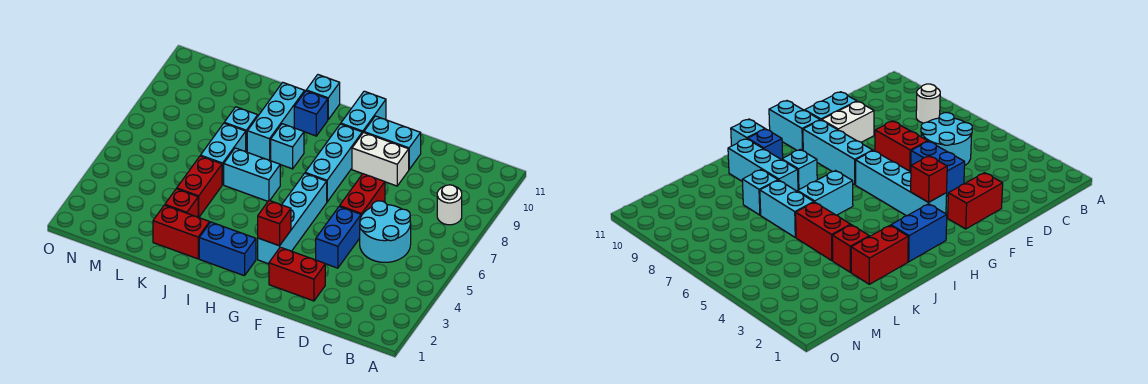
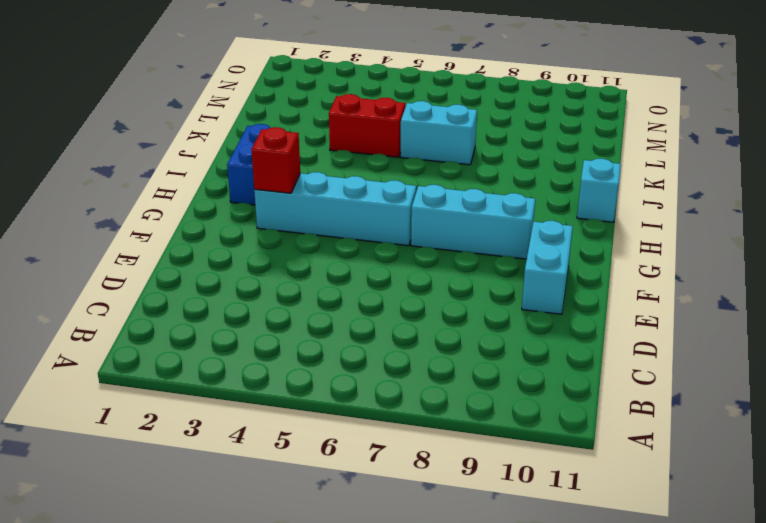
none -> white 1x1 round brick [437,185,462,225]
none -> cyan 2x2 round brick [360,201,411,262]
none -> red 1x2 brick [269,247,325,301]

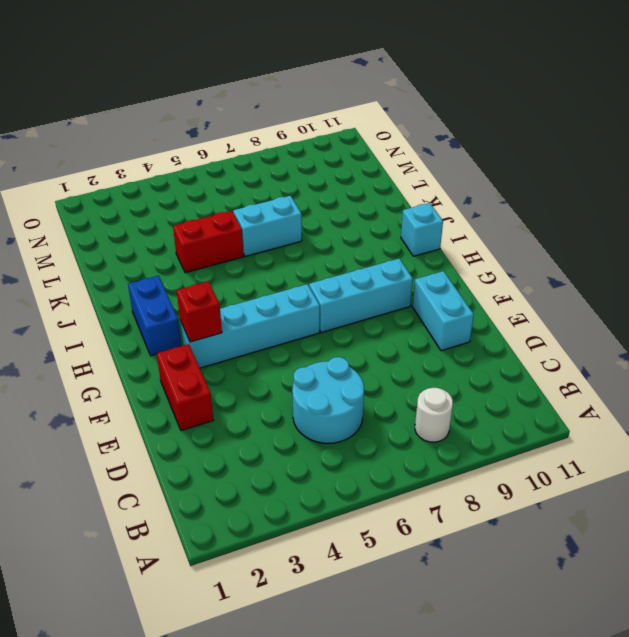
none -> blue 1x2 brick [316,206,361,268]
none -> red 1x2 brick [340,174,385,216]
none -> white 1x2 brick [352,133,409,186]

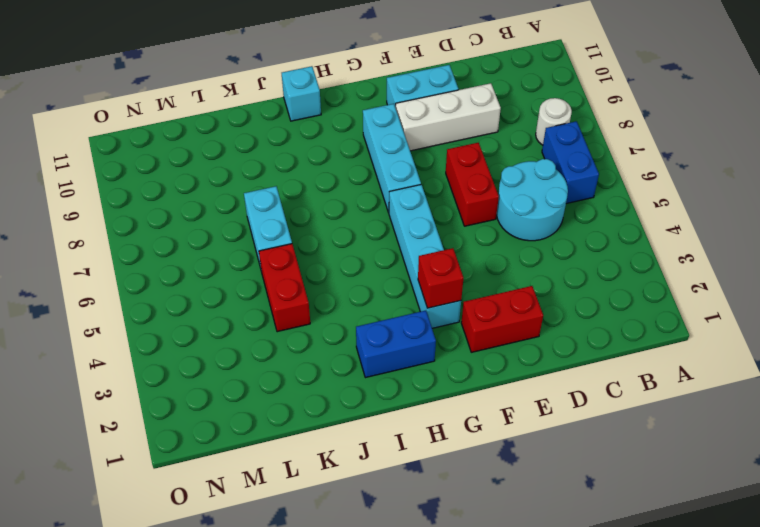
blue 1x2 brick [542,121,599,204] -> blue 1x2 brick moved to [316,206,361,268]
white 1x3 brick [396,83,501,151] -> white 1x2 brick [352,133,409,186]
none -> cyan 1x2 brick [341,91,386,133]
none -> cyan 1x2 brick [224,148,280,201]
none -> cyan 1x1 brick [271,124,304,169]

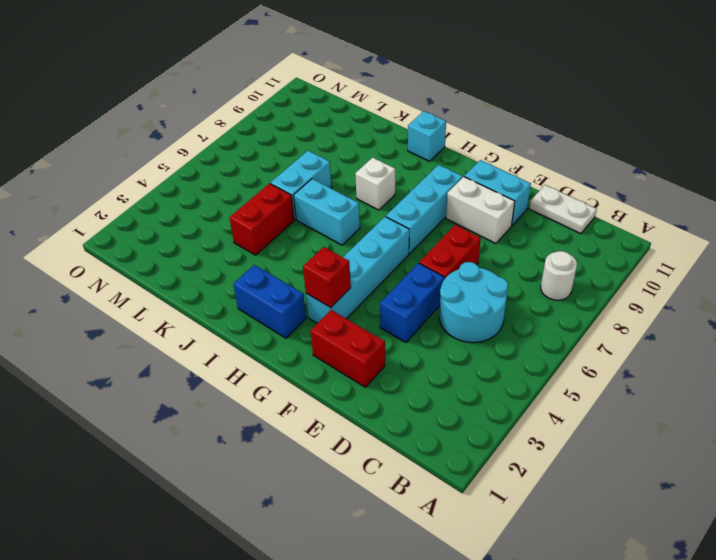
white 1x2 plate [529,185,597,234] -> none
white 1x1 brick [355,157,395,210] -> cyan 1x1 brick [271,124,304,169]
none -> cyan 1x2 brick [341,91,386,133]
none -> blue 1x1 brick [294,91,328,136]
none -> red 1x2 brick [153,205,210,259]

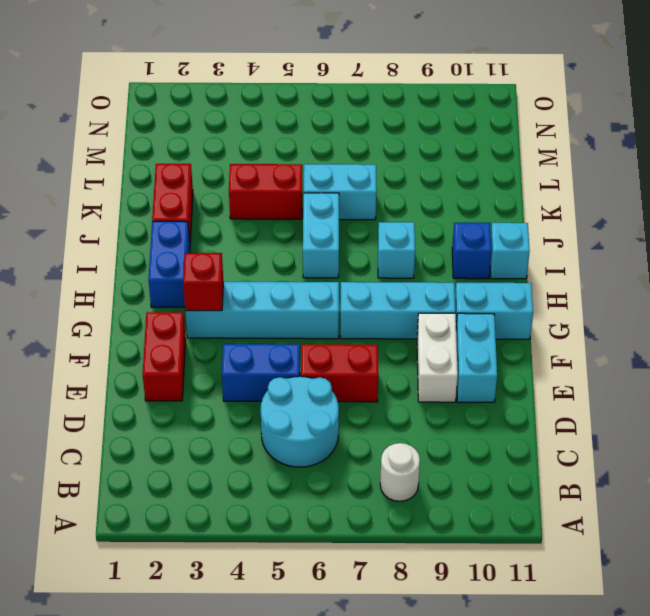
none -> cyan 1x3 brick [247,82,305,160]
none -> red 1x1 brick [165,189,198,217]
none -> cyan 1x1 brick [224,107,258,152]

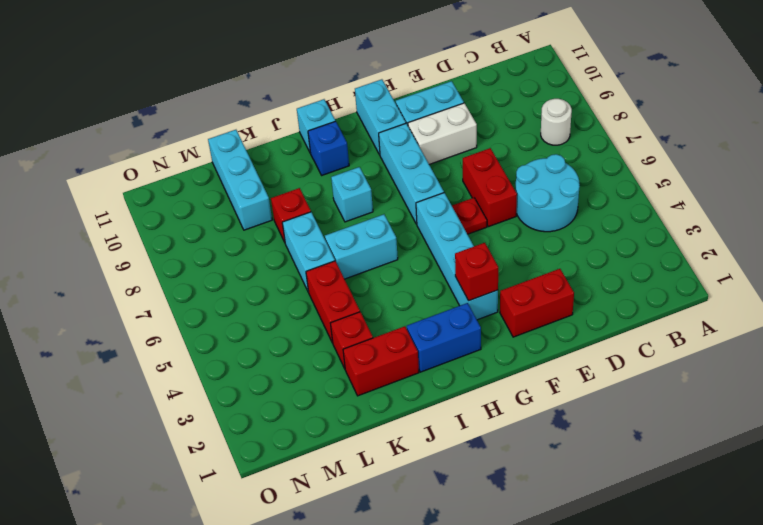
red 1x1 plate [452,198,487,234] -> none
red 1x1 brick [271,188,311,242] -> cyan 1x1 brick [224,107,258,152]
cyan 1x3 brick [208,130,272,230] -> cyan 1x3 brick moved to [247,82,305,160]
none -> blue 1x2 brick [316,206,361,268]

